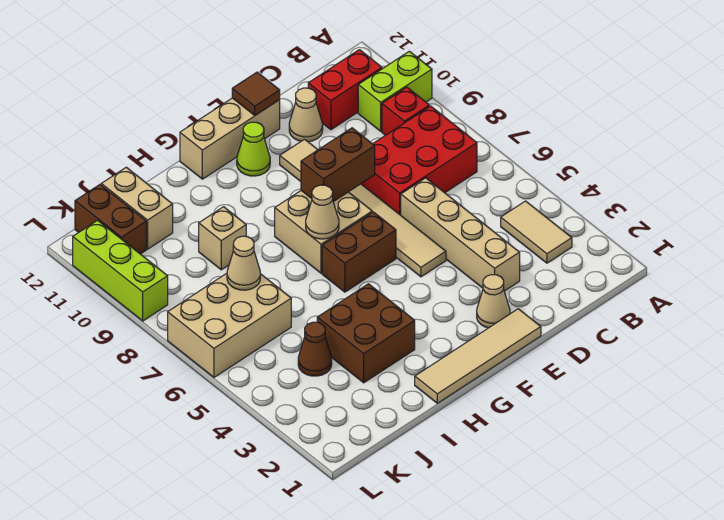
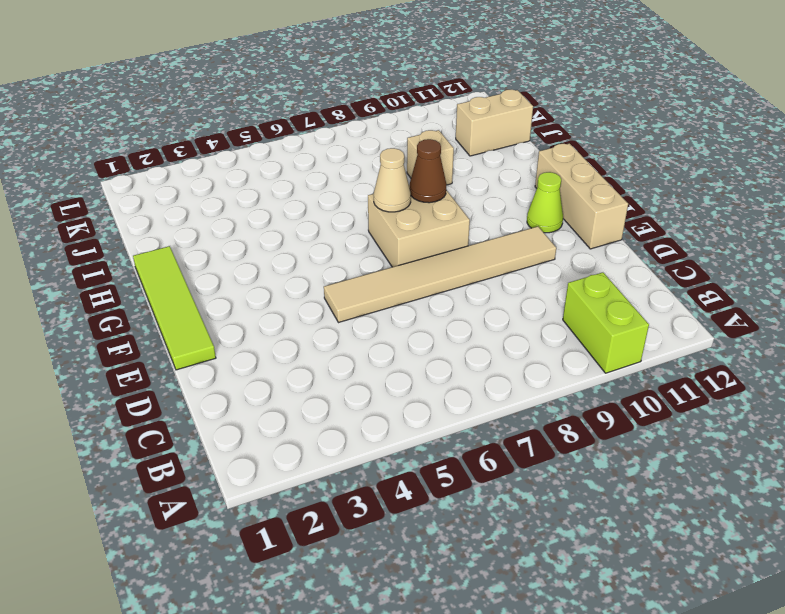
lime 1x4 tile [133,246,216,370] -> tan 1x4 tile [415,309,541,403]
brown 1x1 cone [410,139,446,203] -> brown 1x1 cone moved to [298,322,332,376]
none -> tan 1x2 tile [501,201,572,263]
none -> red 2x3 brick [361,106,477,215]
none -> red 1x1 brick [382,87,429,135]

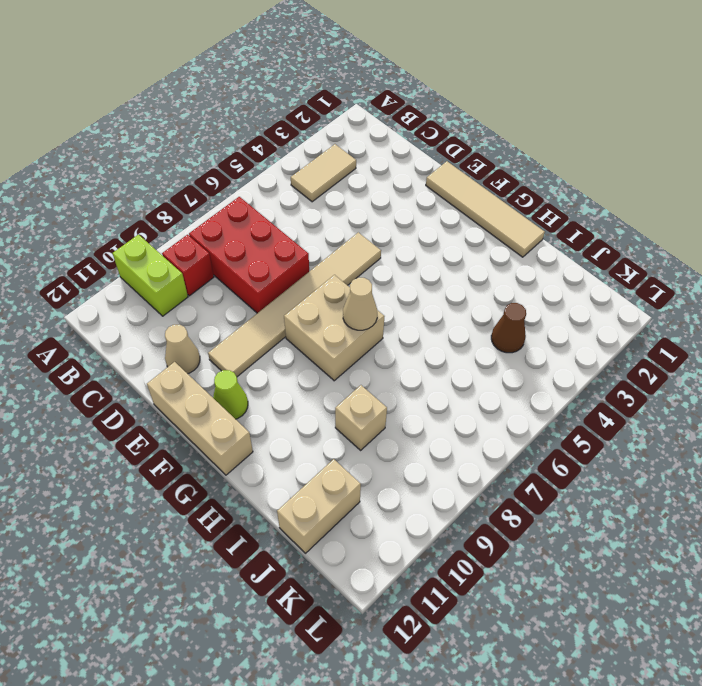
none -> red 1x2 brick [308,50,382,130]
none -> tan 1x4 brick [401,178,520,291]
none -> tan 1x1 cone [477,275,510,328]

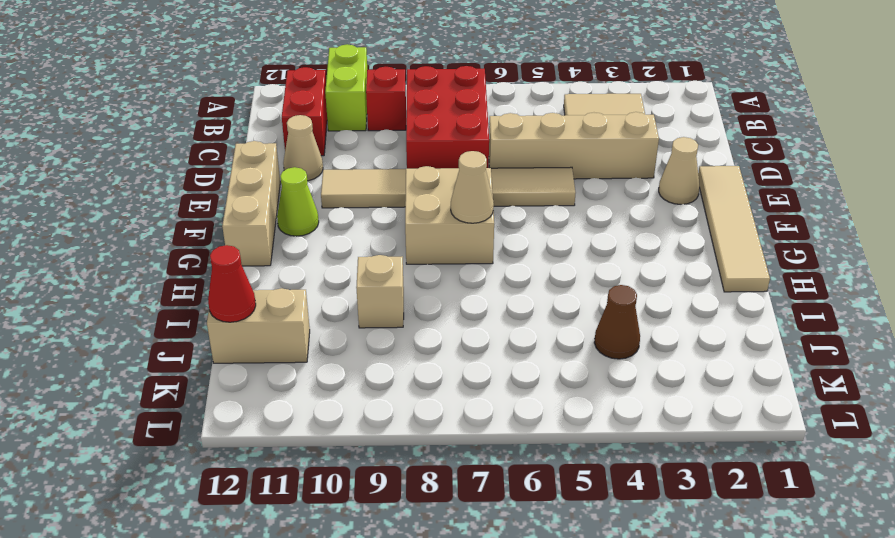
red 1x1 cone [208,245,256,322] -> none
none -> brown 1x2 brick [322,212,396,292]
none -> brown 2x2 brick [317,284,415,383]
none -> tan 2x3 brick [168,273,291,377]

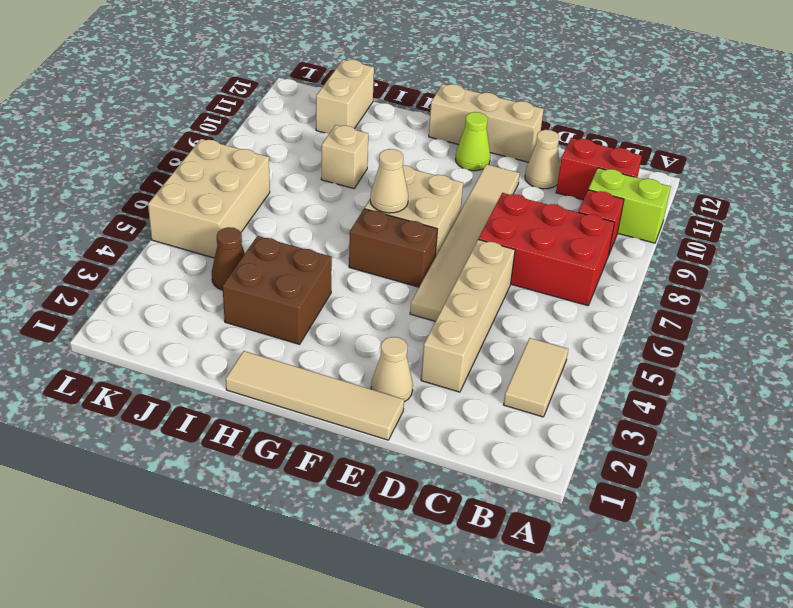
tan 2x3 brick [148,139,270,258] -> tan 2x3 brick turned to [168,273,291,377]
none -> brown 1x2 brick [75,185,146,254]
none -> lime 1x3 brick [73,220,168,321]
none -> brown 1x2 brick [301,128,375,202]

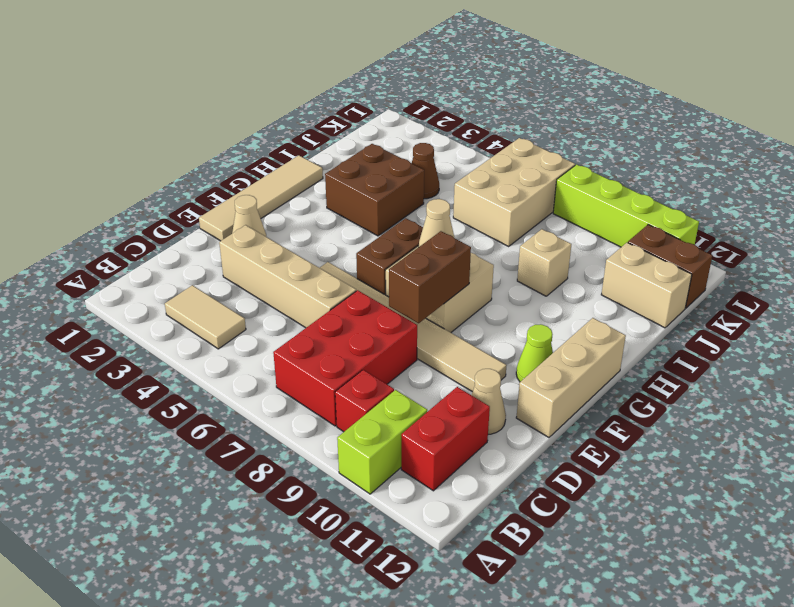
lime 1x4 brick [553,164,699,247] -> lime 1x3 brick [73,220,168,321]
none -> brown 1x1 tile [232,72,280,115]
none -> tan 1x1 cone [227,236,260,290]

